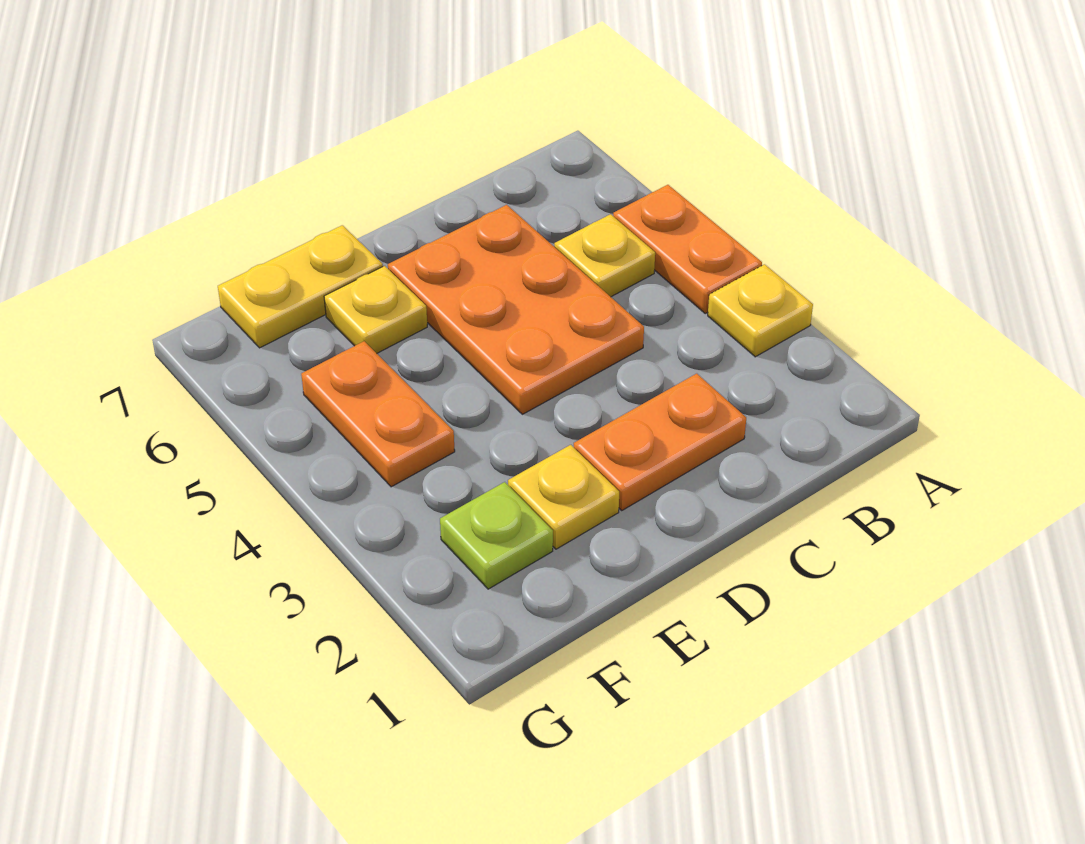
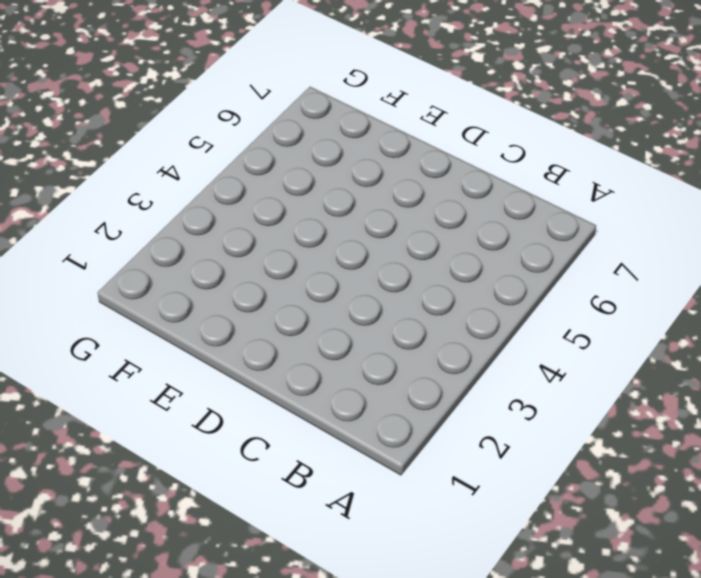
none -> yellow 1x1 plate [708,264,813,357]
none -> orange 1x2 plate [613,185,762,313]

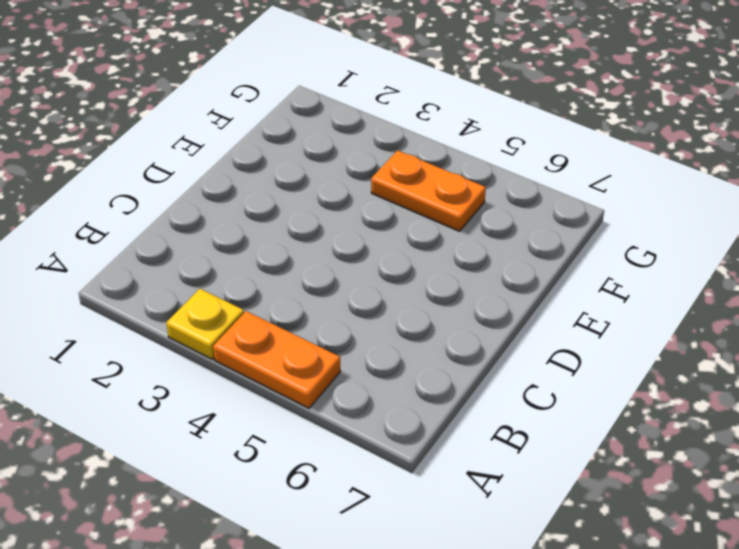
none -> yellow 1x1 plate [554,214,655,297]
none -> orange 1x2 plate [574,374,746,510]

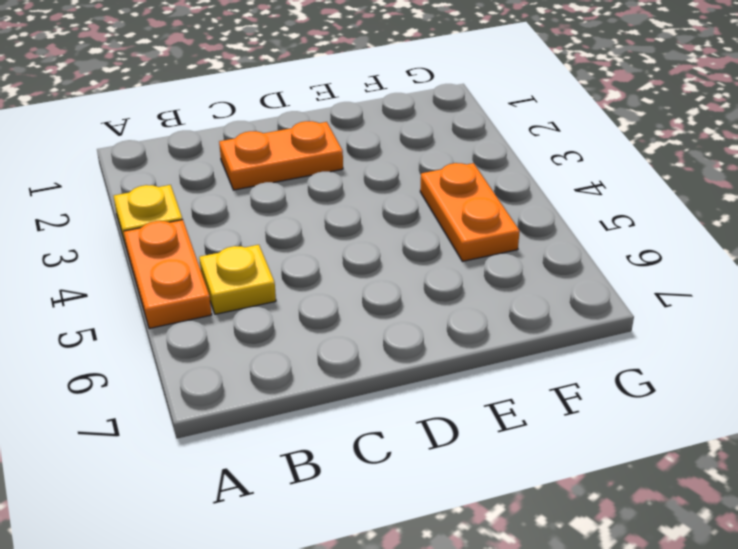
none -> orange 2x3 plate [388,205,644,414]
none -> yellow 1x1 plate [508,445,619,549]

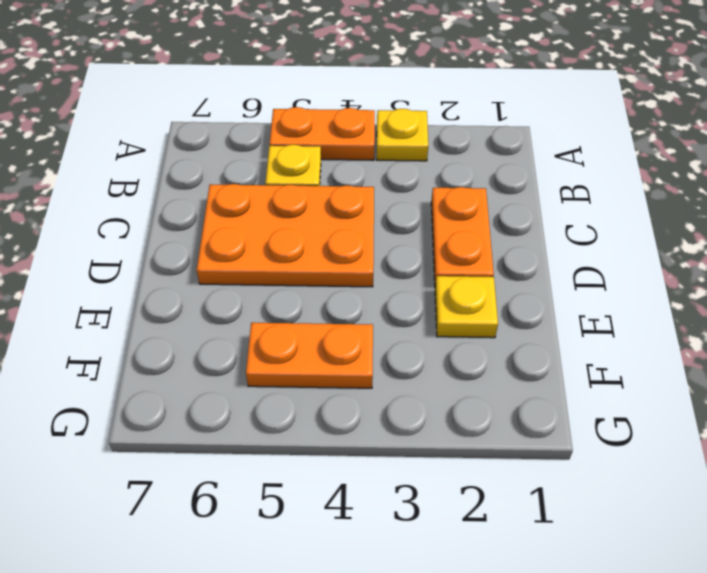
none -> yellow 1x1 plate [324,266,427,353]
none -> yellow 1x2 plate [218,225,383,348]

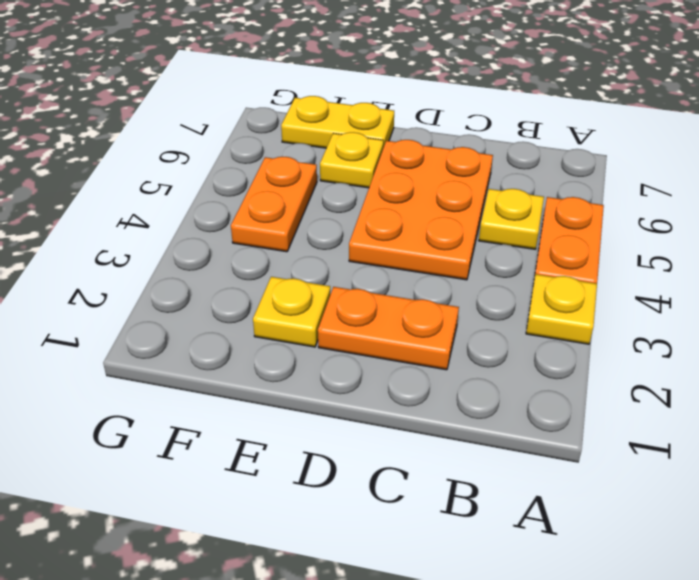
none -> lime 1x1 plate [440,482,553,589]

